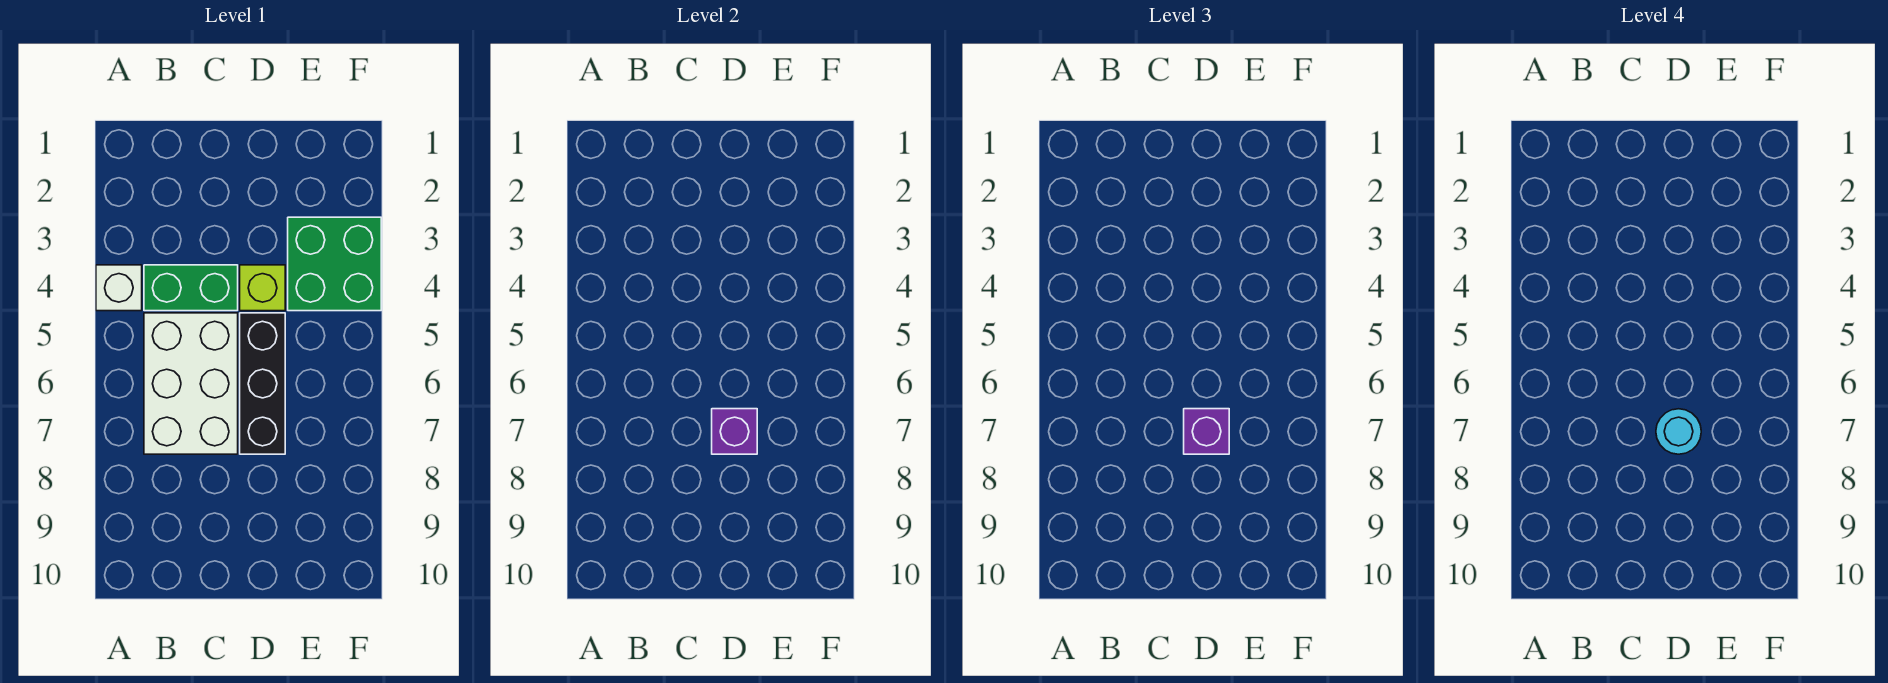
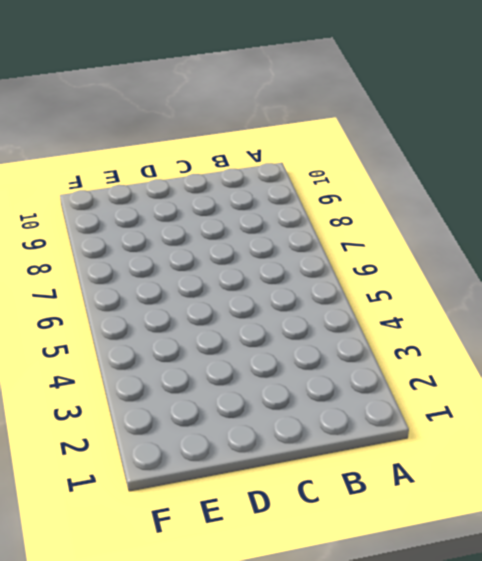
none -> white 1x1 brick [96,265,142,311]
none -> green 1x2 brick [144,265,238,311]

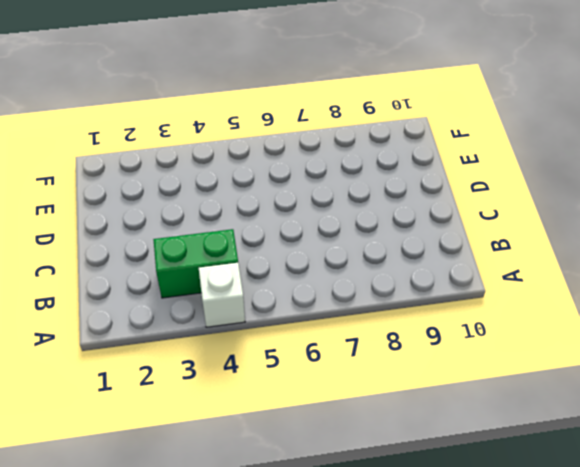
green 1x2 brick [153,229,238,298] -> green 1x2 brick turned to [144,265,238,311]
none -> white 2x3 brick [144,313,238,454]
none -> lime 1x1 brick [240,265,285,311]

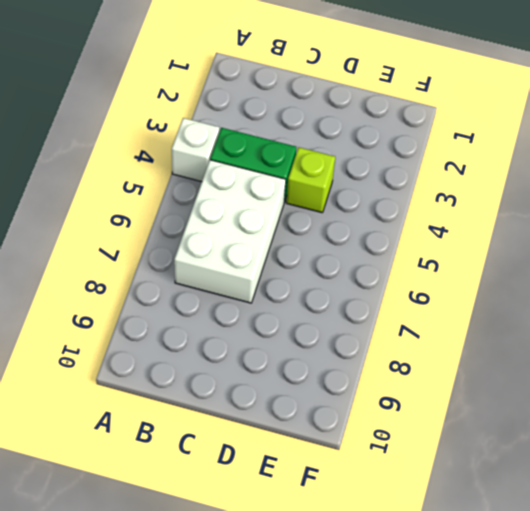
none -> black 1x3 brick [240,313,285,454]
none -> green 2x2 brick [288,217,381,311]

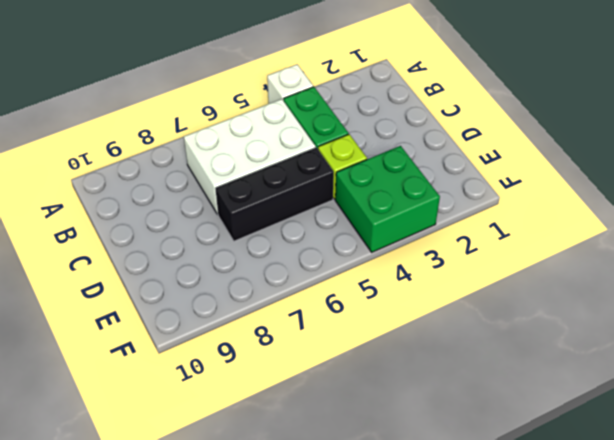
none -> purple 1x1 brick [712,409,757,454]
none -> purple 1x1 brick [1184,409,1229,454]

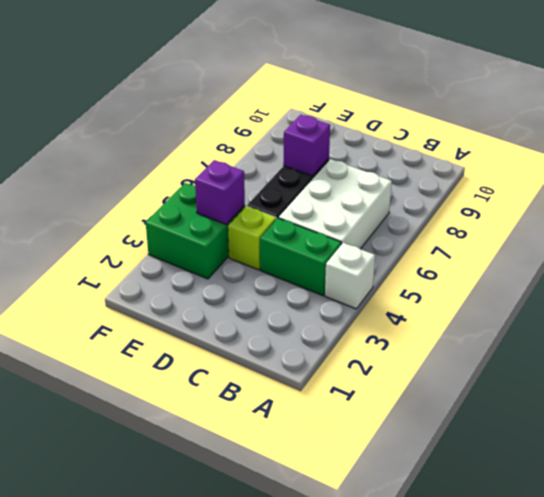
purple 1x1 brick [195,160,245,225] -> purple 1x1 brick moved to [1184,409,1229,454]
none -> cyan 1x1 round brick [1656,409,1701,454]

